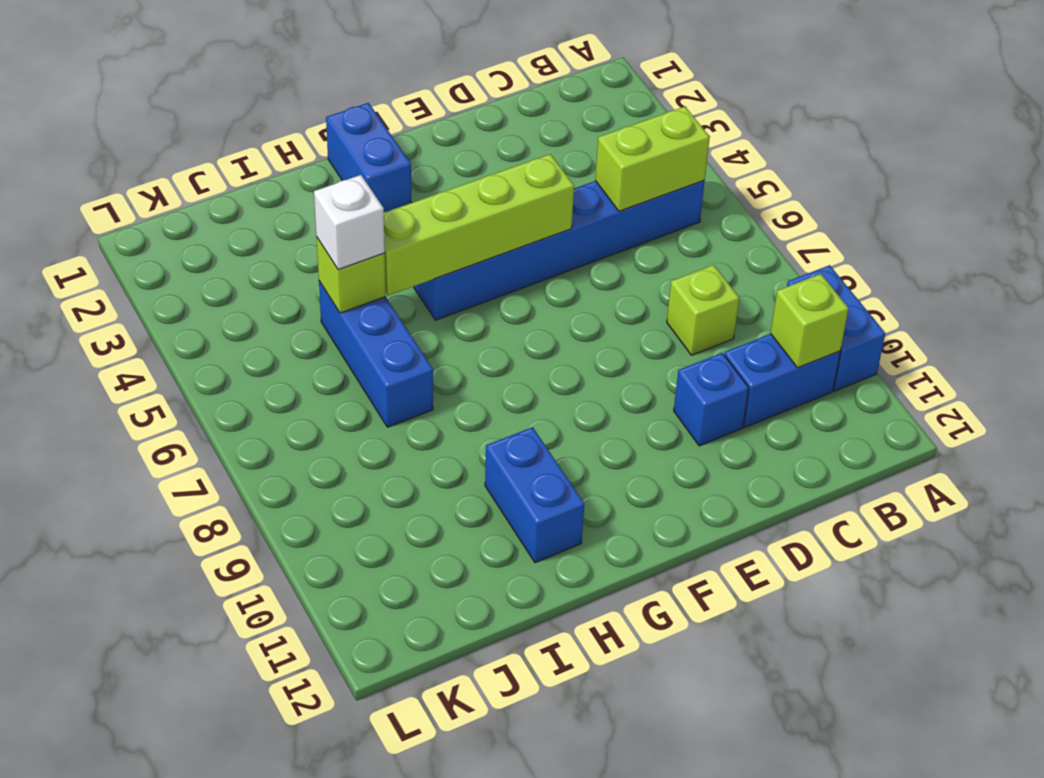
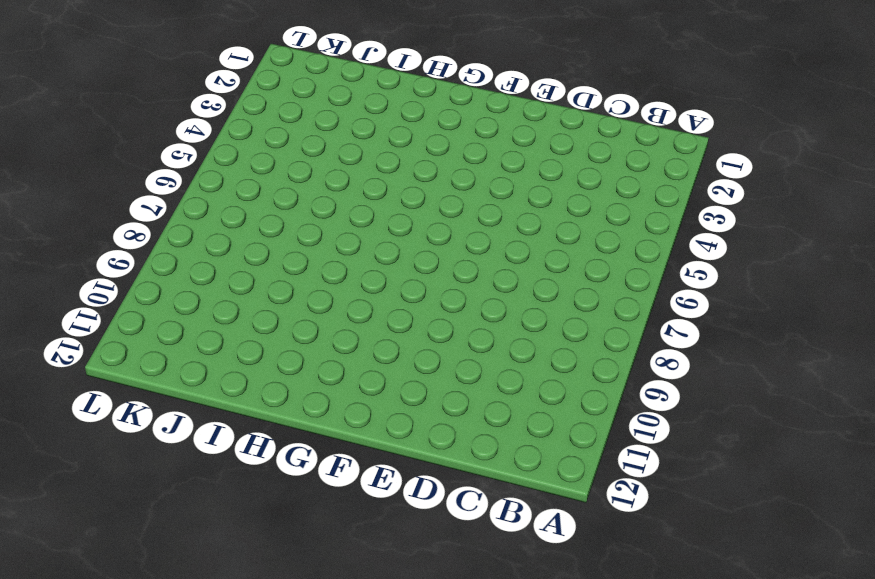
none -> blue 1x2 brick [787,265,885,391]
none -> blue 1x6 brick [414,181,705,320]
none -> blue 1x2 brick [724,334,840,427]

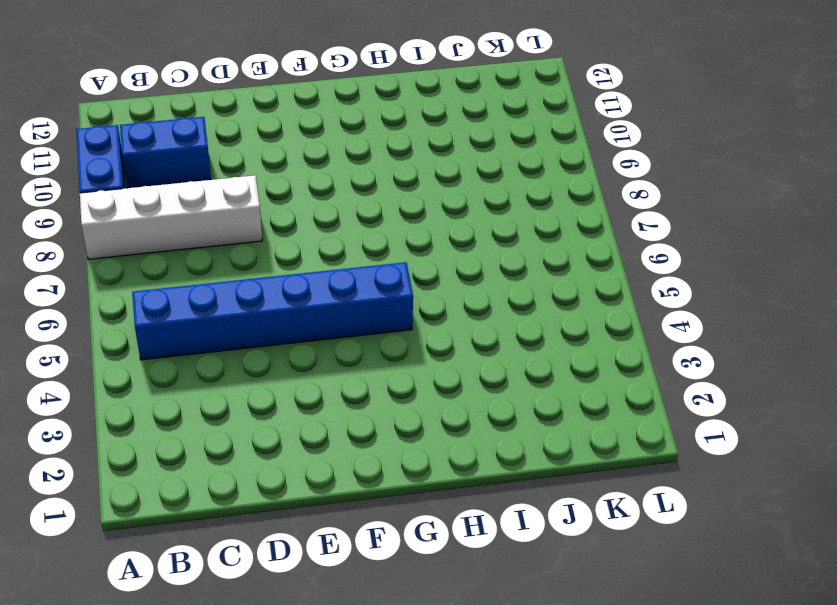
white 1x4 brick [80,175,262,259] -> lime 1x1 brick [667,265,739,355]
none -> blue 1x1 brick [674,353,749,446]
none -> blue 1x2 brick [326,103,411,213]
none -> blue 1x2 brick [485,427,584,563]

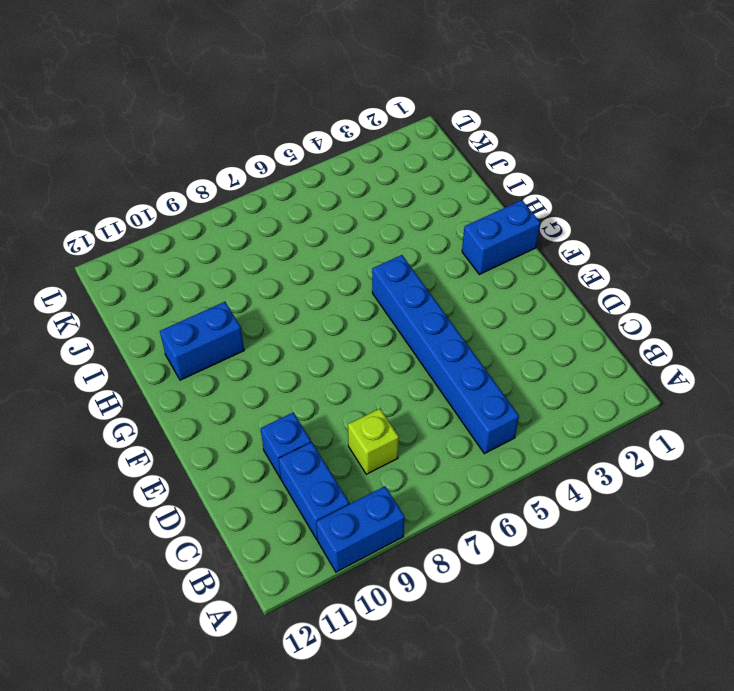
none -> blue 1x3 brick [319,281,433,427]
none -> lime 1x2 brick [595,107,710,211]
none -> lime 1x1 brick [771,274,849,368]

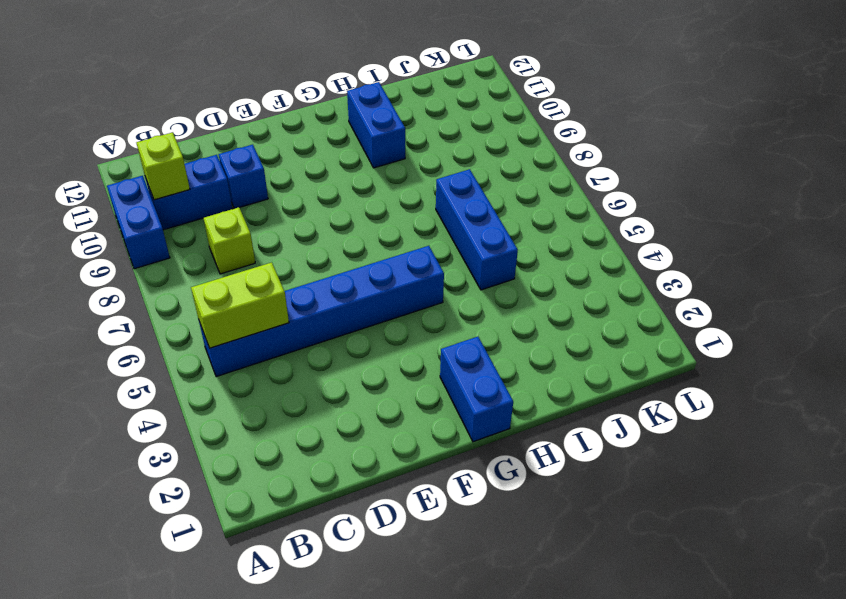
none -> lime 1x4 brick [384,154,574,296]
none -> lime 1x1 brick [316,237,386,313]
none -> white 1x1 brick [314,175,385,270]

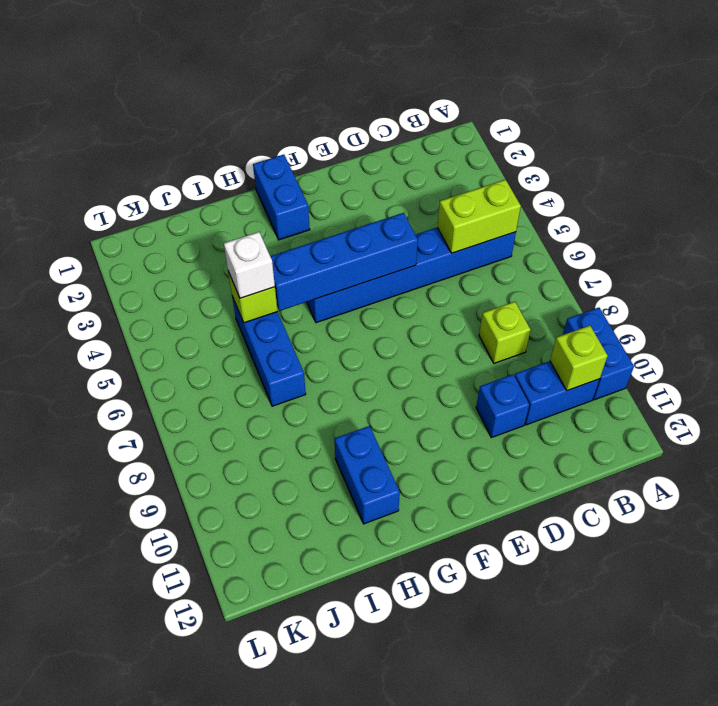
blue 1x4 brick [270,213,418,311] -> lime 1x4 brick [384,154,574,296]

